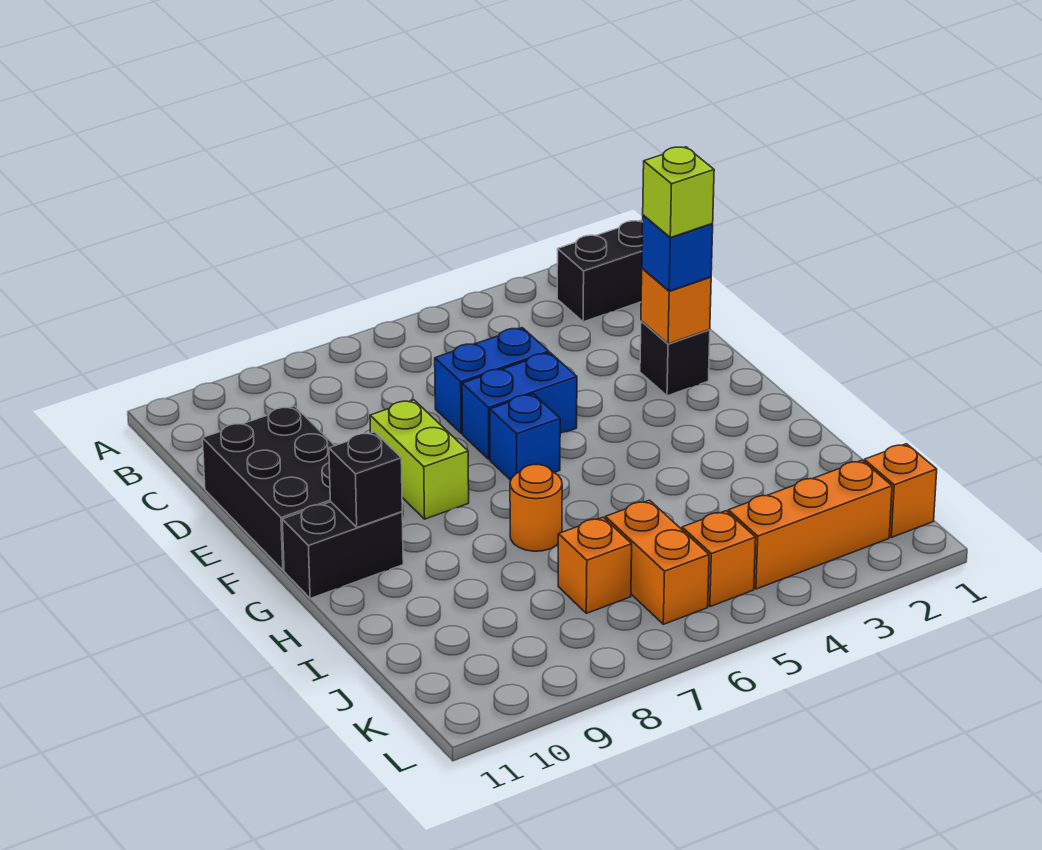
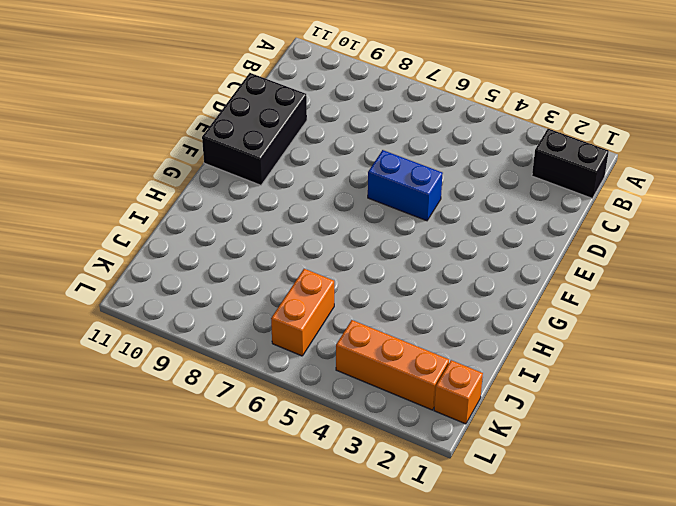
none -> blue 1x2 brick [435,328,549,433]
none -> black 1x1 brick [640,321,710,396]
none -> lime 1x2 brick [370,400,469,519]

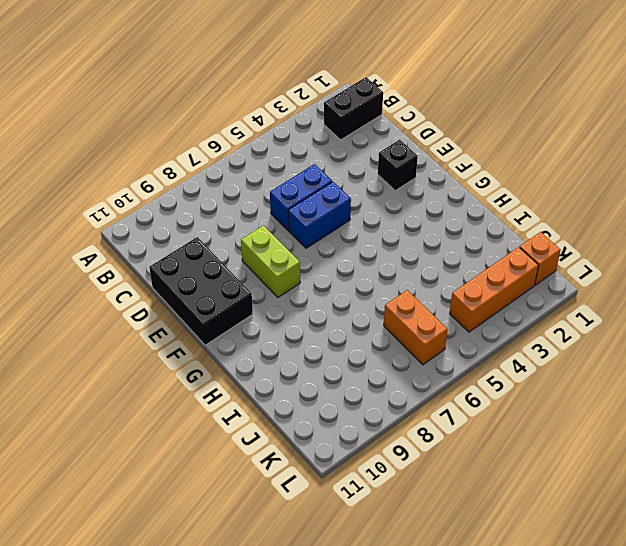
none -> blue 1x1 brick [490,394,560,480]
none -> black 1x2 brick [282,502,403,598]
none -> orange 1x1 round brick [510,465,562,551]

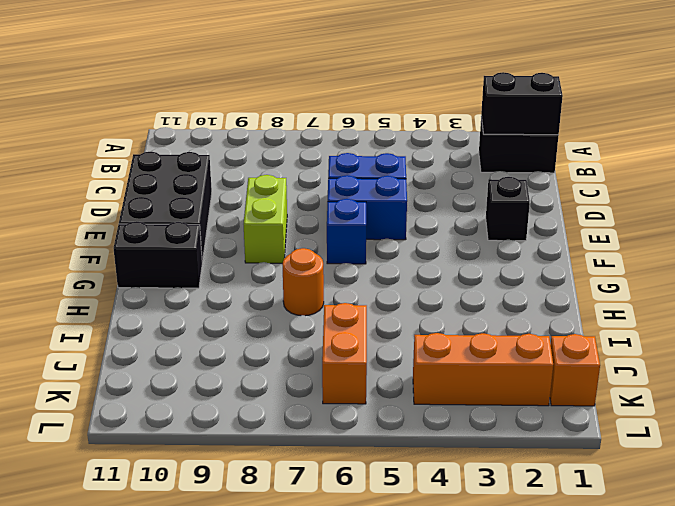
black 1x2 brick [481,72,563,135] -> none
none -> orange 1x1 brick [558,517,632,613]
none -> orange 1x1 brick [682,511,756,607]
none -> orange 1x1 brick [641,268,711,344]

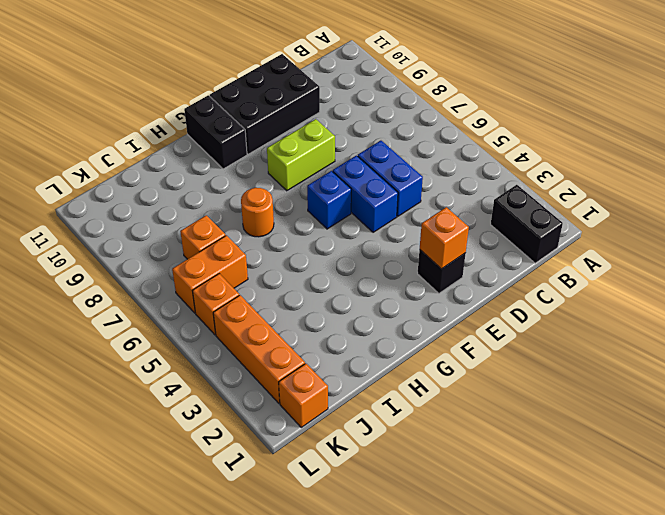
none -> black 1x1 brick [329,432,402,527]
none -> blue 1x1 brick [642,215,713,291]
none -> lime 1x1 brick [643,147,714,238]

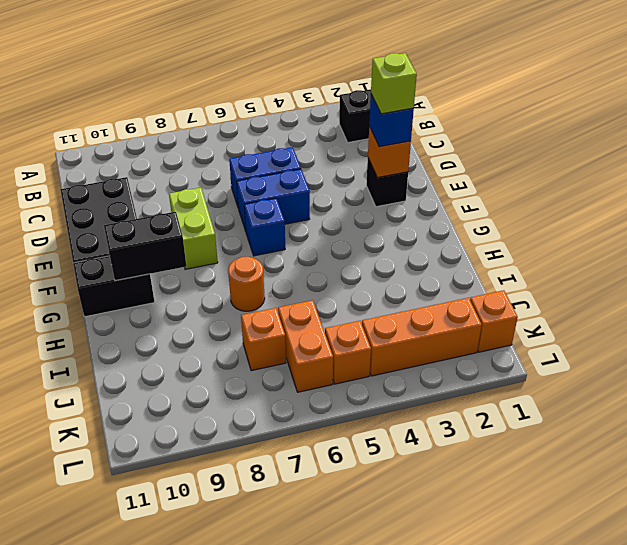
black 1x2 brick [104,212,186,281] -> black 1x1 brick [329,432,402,527]

